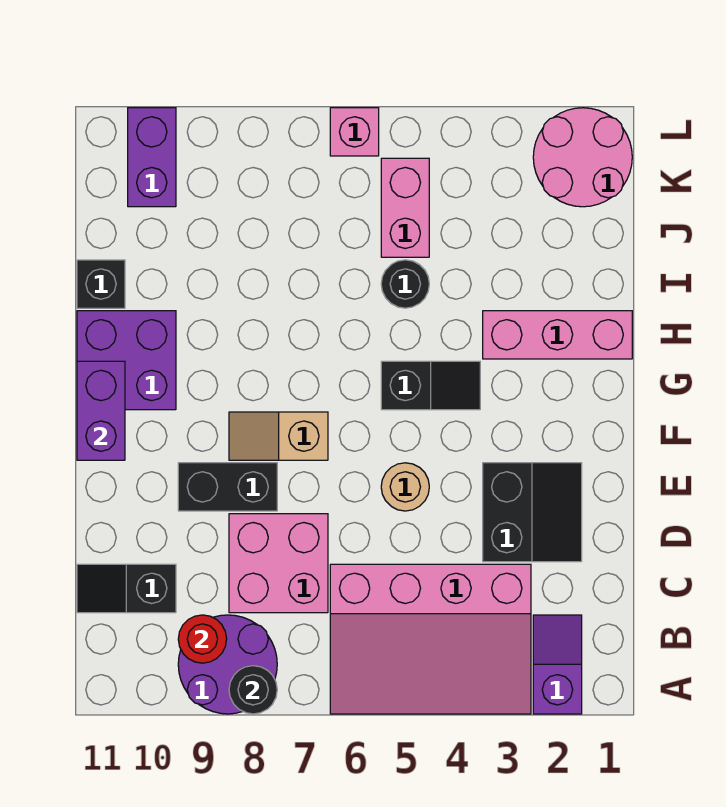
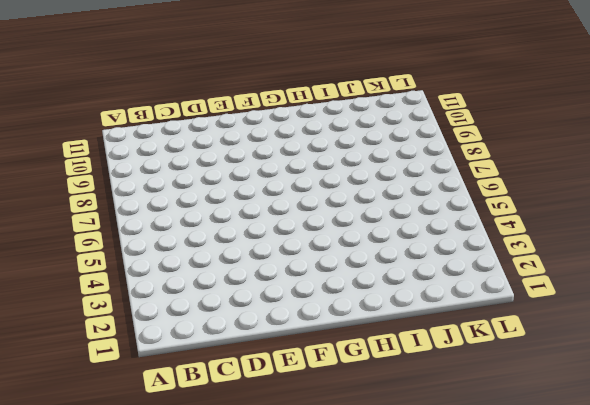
none -> purple 1x2 slope [533,615,582,714]
none -> pink 3x4 slope [330,564,531,714]
none -> purple 2x2 round brick [178,615,277,714]

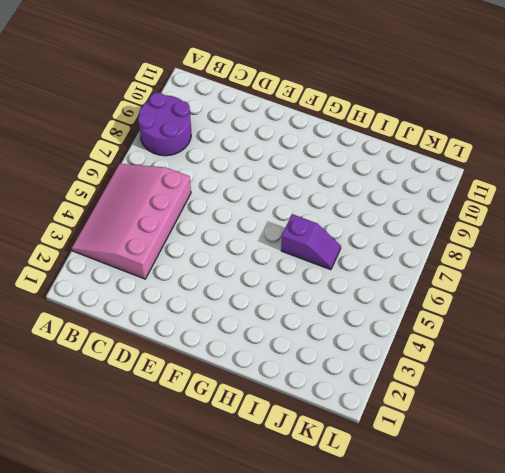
purple 1x2 slope [281,214,341,270] -> purple 1x2 slope moved to [533,615,582,714]
none -> pink 2x2 brick [229,514,328,613]
none -> black 1x2 slope [77,564,176,613]
none -> black 2x2 slope [483,463,582,562]

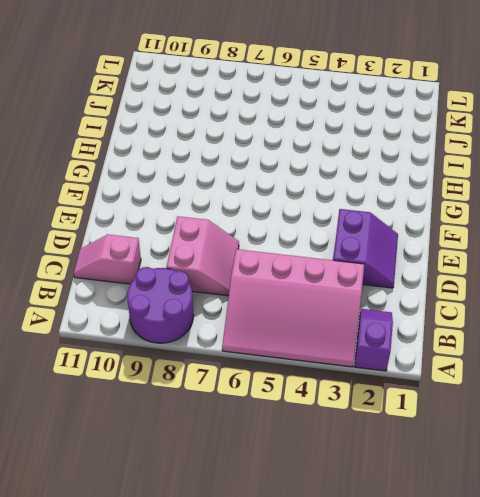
pink 2x2 slope [167,216,239,296] -> pink 2x2 brick [229,514,328,613]
pink 1x2 slope [74,235,141,284] -> black 1x2 slope [77,564,176,613]
purple 2x2 slope [333,209,398,288] -> black 2x2 slope [483,463,582,562]
none -> tan 1x1 round brick [381,463,429,511]
none -> black 1x2 brick [178,463,277,511]
none -> tan 1x2 slope [229,412,328,460]

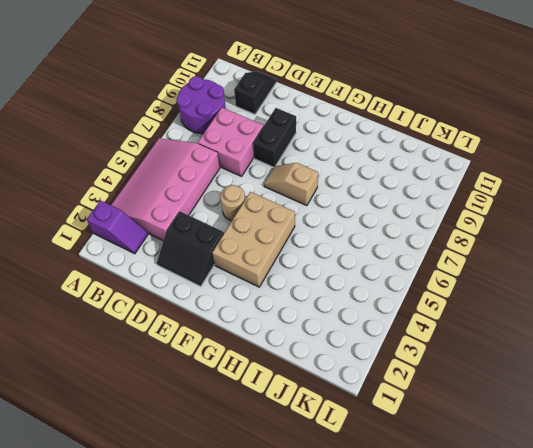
tan 2x3 brick [212,192,295,287] -> black 1x2 slope [381,361,480,410]
tan 1x2 slope [264,163,318,206] -> tan 1x2 slope turned to [229,412,328,460]
none -> purple 2x2 brick [77,311,176,410]
none -> pink 1x3 brick [483,311,632,359]
none -> black 1x1 round brick [381,260,429,308]

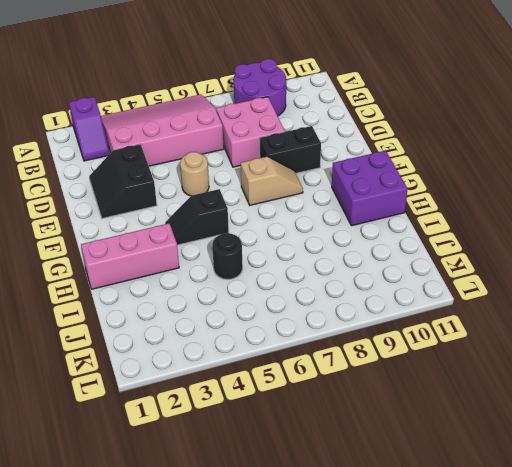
none -> black 1x2 slope [77,564,176,613]
none -> black 1x1 brick [77,260,125,308]
none -> pink 1x2 brick [381,158,429,257]

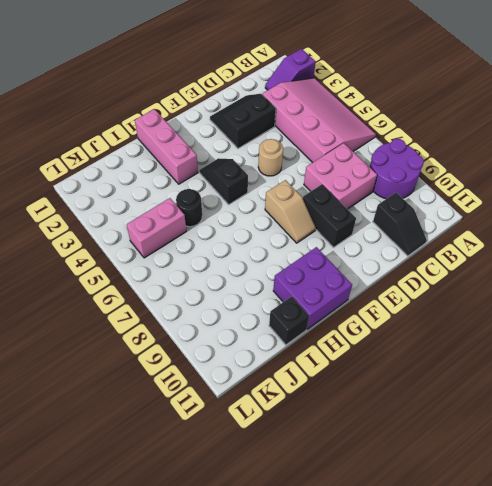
none -> pink 2x2 round brick [533,108,632,207]
none -> purple 1x2 brick [128,108,176,207]
none -> pink 1x1 brick [330,108,379,156]

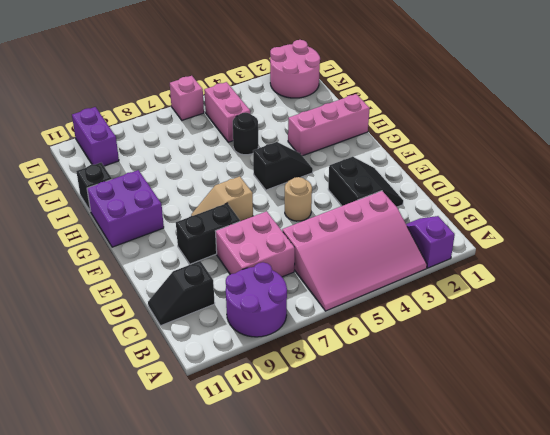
none -> black 1x1 round brick [229,666,277,714]
none -> red 1x1 round brick [178,615,227,663]
none -> purple 1x2 brick [77,361,125,460]

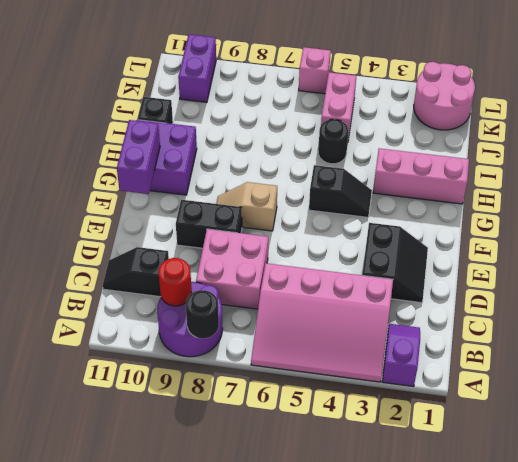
none -> tan 1x1 round brick [381,463,429,511]

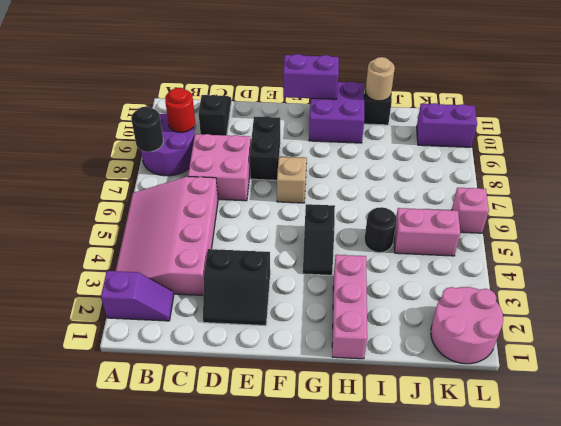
tan 1x1 round brick [365,57,395,101] -> tan 1x1 round brick moved to [381,463,429,511]

